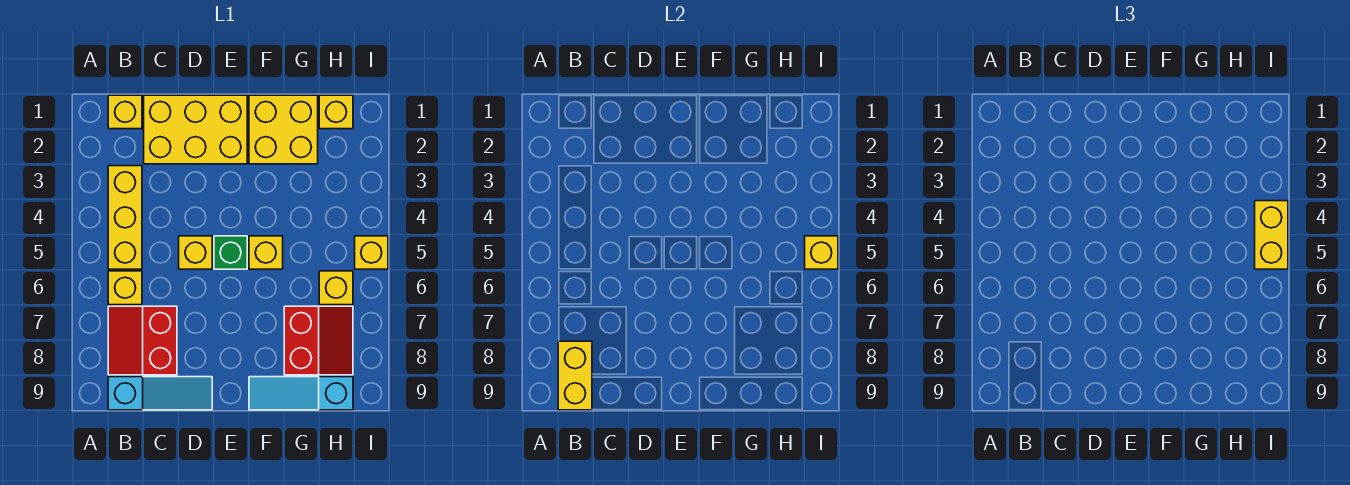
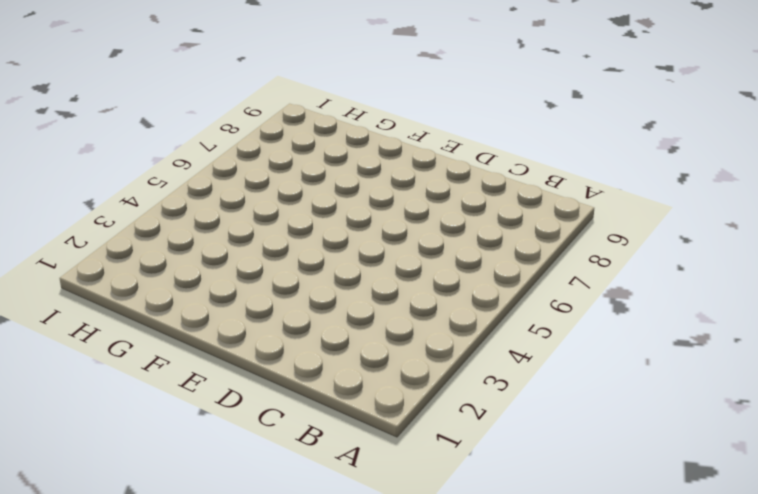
none -> yellow 1x1 brick [108,95,142,129]
none -> yellow 1x3 brick [108,166,142,269]
none -> yellow 1x1 brick [108,271,142,305]

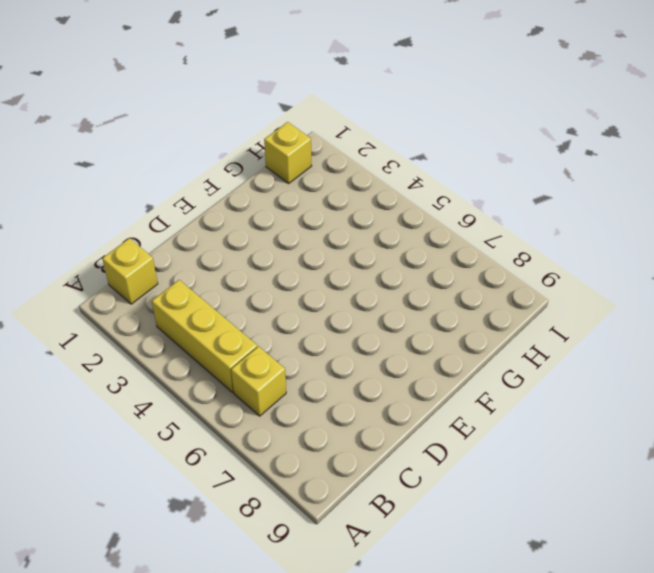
none -> red 2x2 slope [108,306,177,375]
none -> cyan 1x3 slope [108,377,212,410]
none -> yellow 2x3 brick [144,95,247,164]

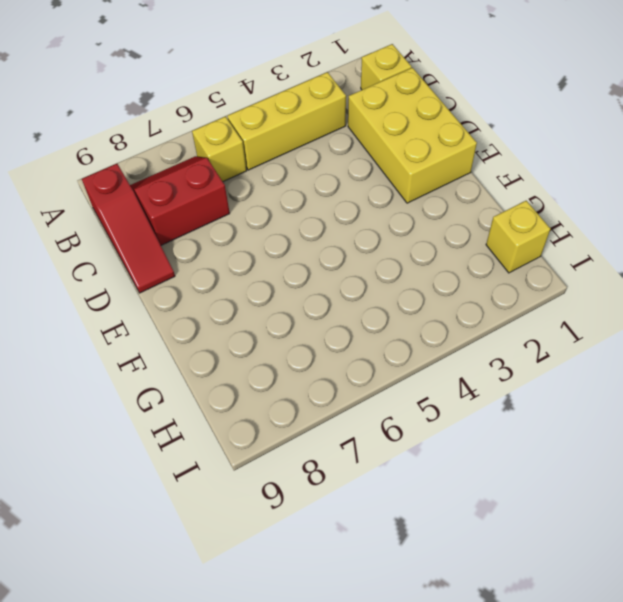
red 1x3 slope [82,164,175,293] -> cyan 1x3 slope [108,377,212,410]
none -> yellow 1x1 brick [179,236,212,269]
none -> green 1x1 brick [214,236,247,269]
none -> yellow 2x2 brick [249,95,318,164]

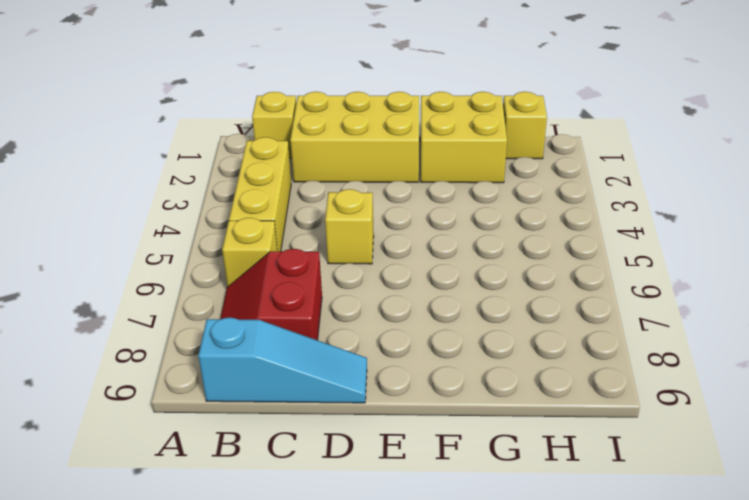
none -> green 1x1 brick [214,236,247,269]
none -> yellow 1x1 brick [249,236,283,269]
none -> cyan 1x3 slope [249,377,353,410]

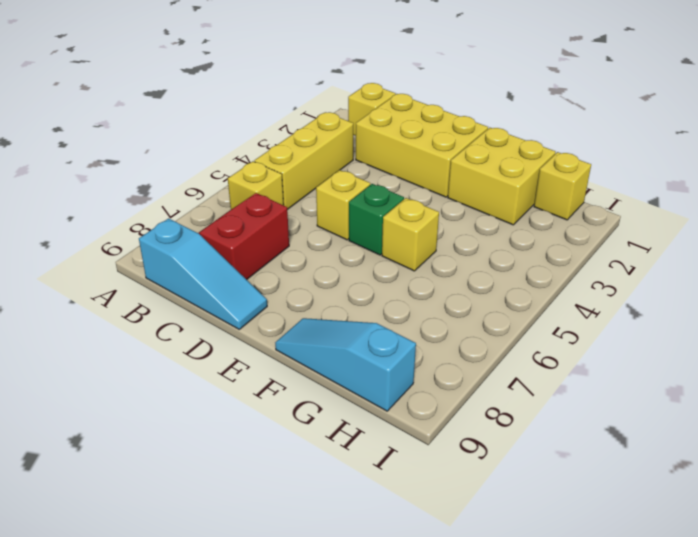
none -> red 2x2 slope [284,306,353,375]
none -> yellow 1x1 brick [319,271,353,305]
none -> yellow 1x1 brick [355,236,388,269]

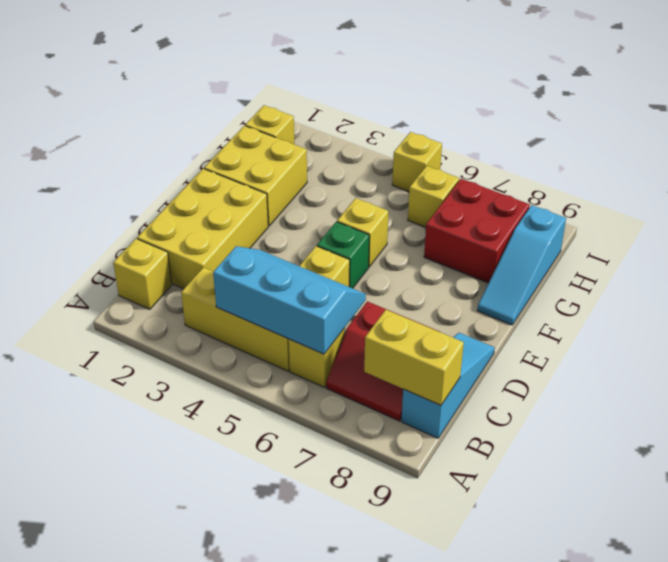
cyan 2x3 slope [213,246,366,354] -> none
red 2x2 brick [424,179,530,283] -> red 2x2 slope [284,306,353,375]
none -> yellow 1x1 brick [805,236,838,269]
none -> yellow 1x2 brick [1255,201,1288,269]

